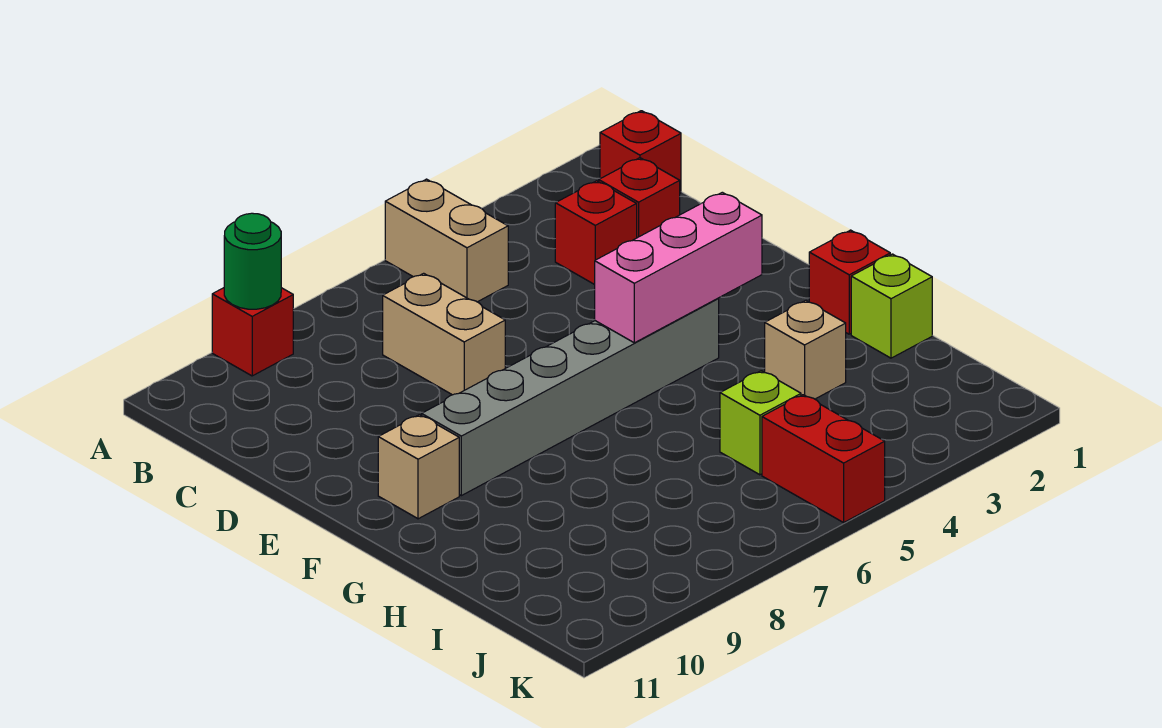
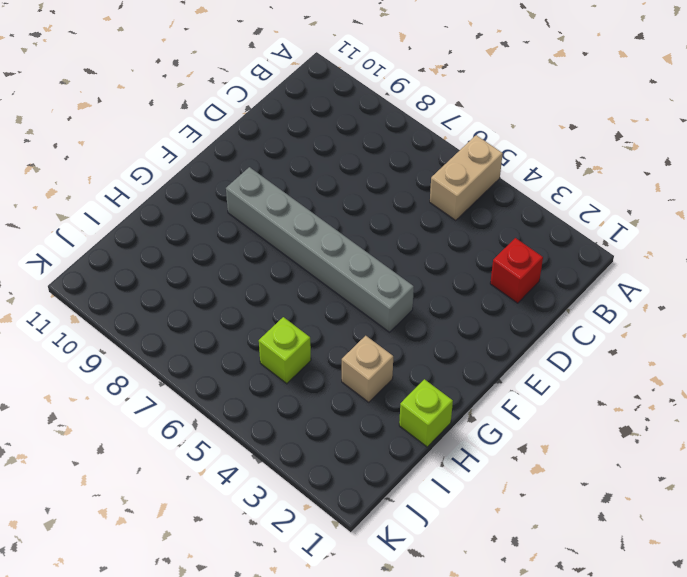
none -> red 1x1 brick [212,288,293,376]
none -> red 1x1 brick [600,111,681,193]
none -> red 1x1 brick [555,181,637,285]

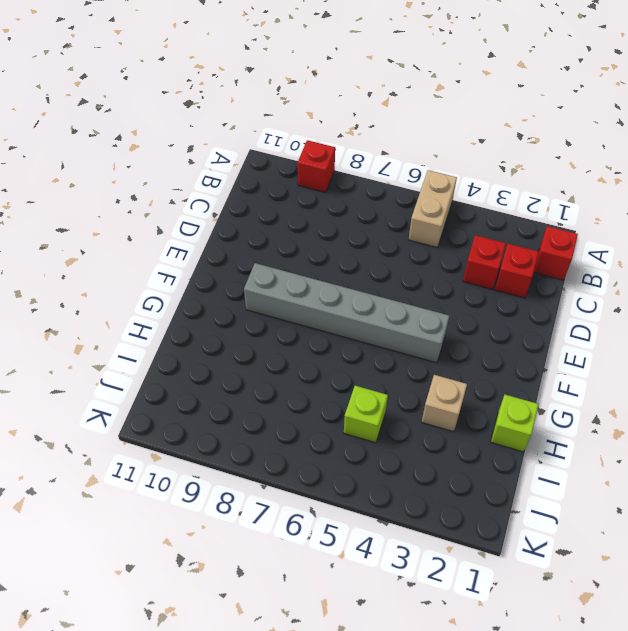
none -> tan 1x2 brick [383,273,505,395]
none -> tan 1x1 brick [378,415,459,519]
none -> red 1x1 brick [809,230,890,334]

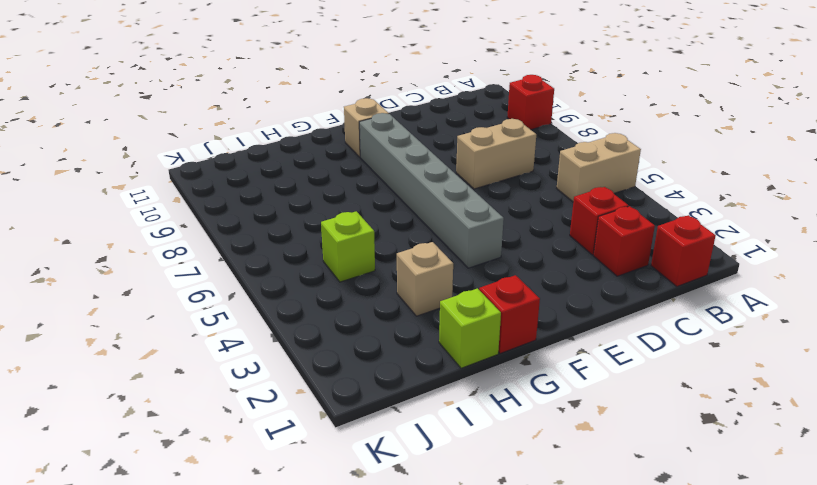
none -> red 1x2 brick [762,395,885,523]
none -> green 1x1 round brick [224,213,281,309]
none -> pink 1x3 brick [595,192,762,343]

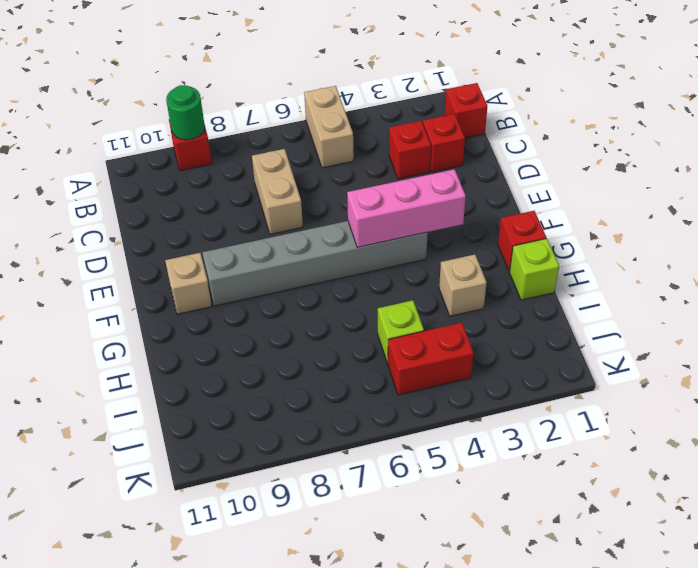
red 1x2 brick [388,323,474,395] -> red 1x2 brick turned to [762,395,885,523]

